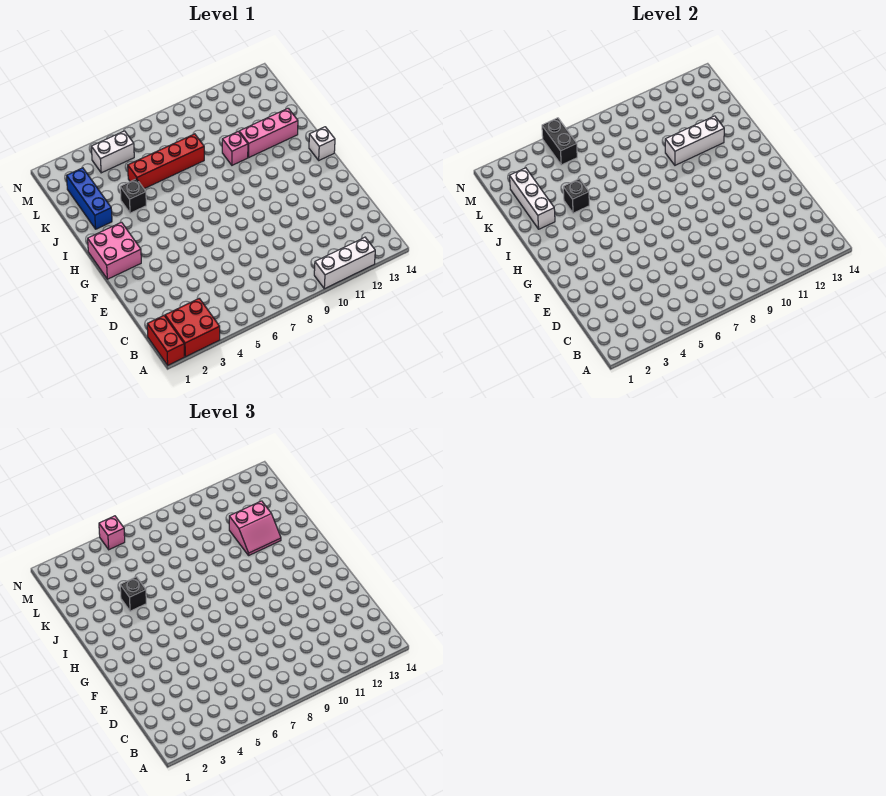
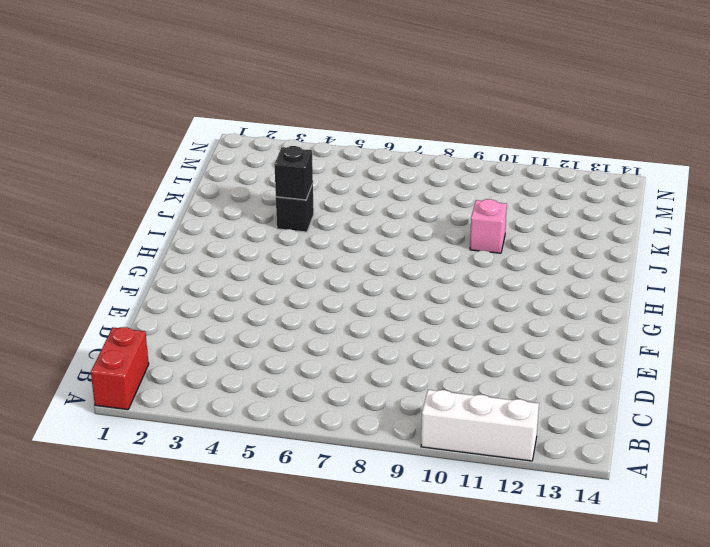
none -> red 2x2 brick [165,298,220,357]
none -> pink 2x2 brick [88,222,141,279]
none -> white 1x1 brick [309,127,335,160]

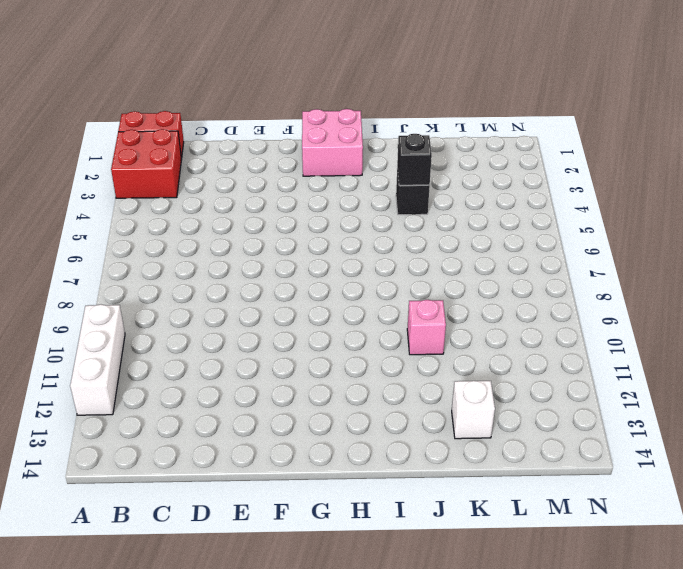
white 1x1 brick [452,381,495,439] -> white 1x1 brick moved to [309,127,335,160]
none -> blue 1x3 brick [67,168,112,229]
none -> pink 1x3 brick [239,108,298,157]
none -> red 1x4 brick [128,134,204,189]

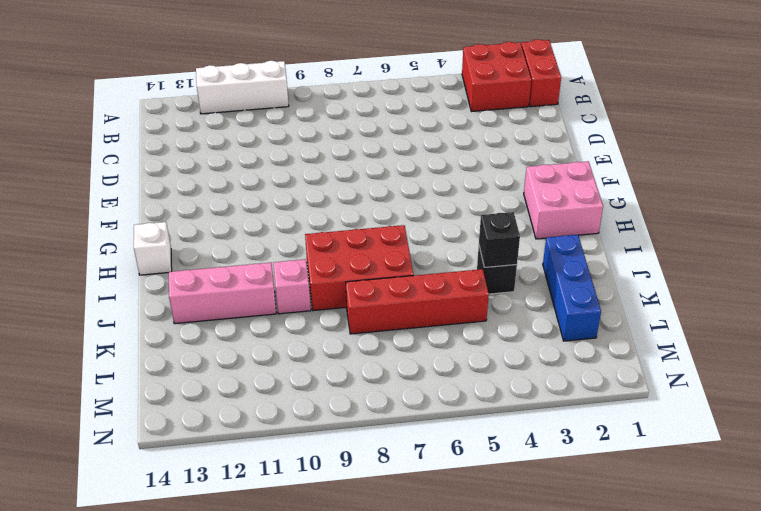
red 2x3 brick [305,225,414,311] -> none
none -> white 1x2 brick [91,131,134,173]
none -> white 1x3 brick [510,168,555,229]
none -> white 1x3 brick [665,116,724,165]

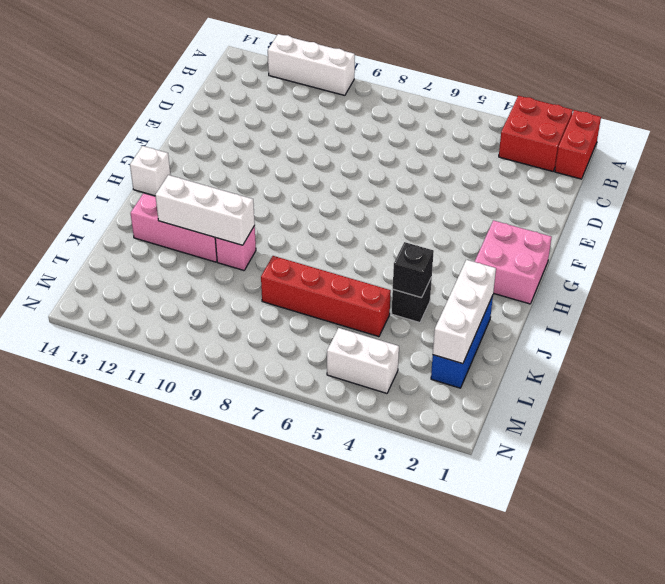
none -> black 1x2 brick [542,118,577,165]
none -> black 1x1 brick [120,577,146,611]
none -> pink 2x2 slope [229,501,281,555]

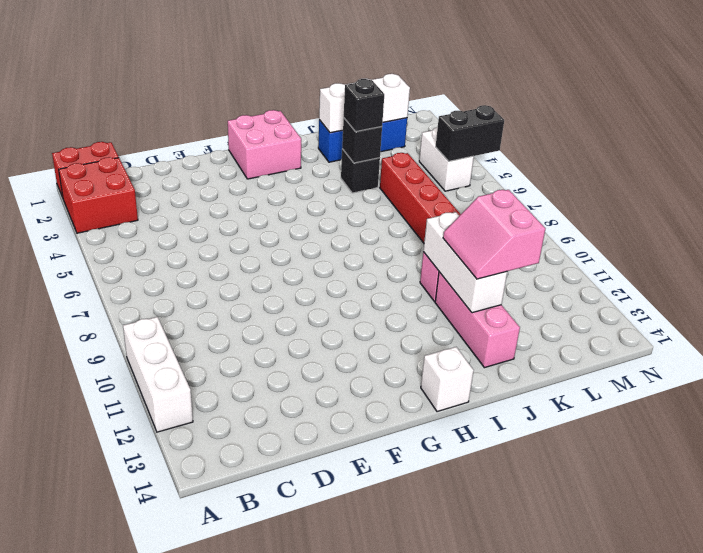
none -> pink 1x1 brick [99,516,125,550]

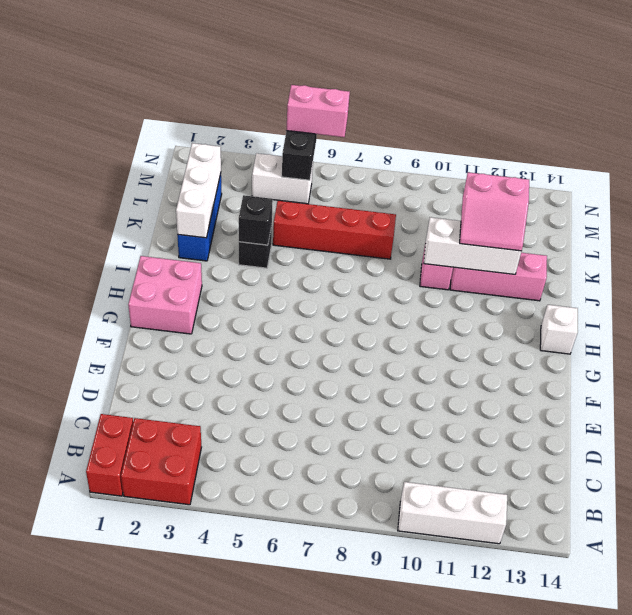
pink 1x2 brick [286,85,350,137] -> pink 1x1 brick [99,516,125,550]
none -> black 1x1 brick [120,577,146,611]

